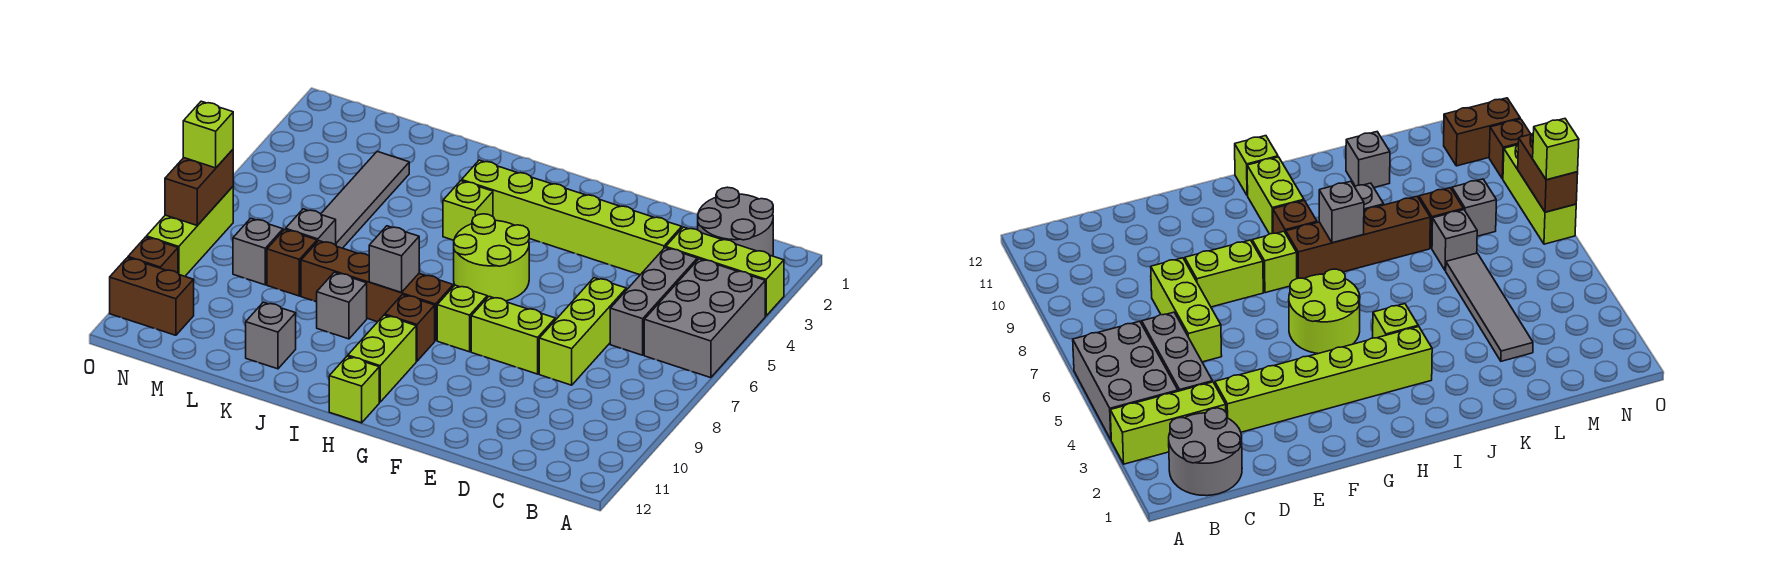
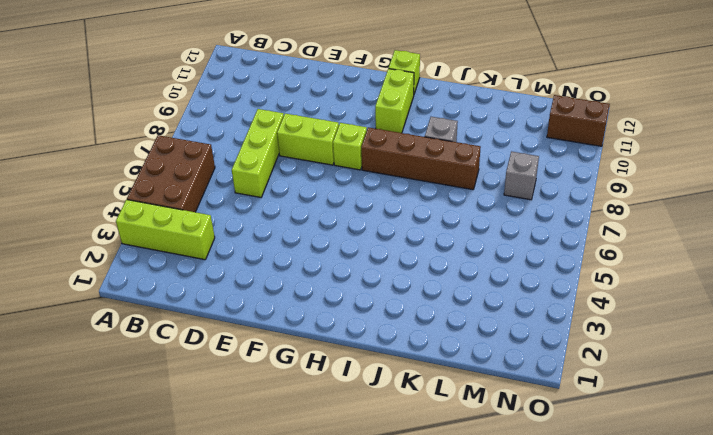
brown 2x3 brick [127,135,215,212] -> grey 2x3 brick [644,259,765,378]
none -> grey 2x2 round brick [698,187,773,256]
none -> grey 1x3 brick [610,248,697,355]
none -> lime 1x6 brick [462,160,682,275]

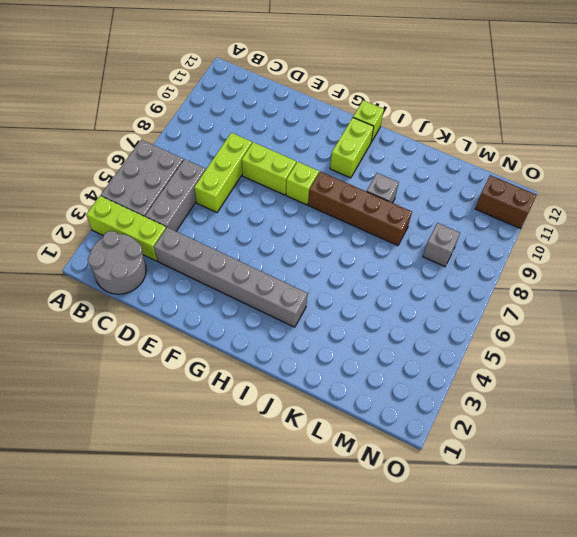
grey 1x6 brick [154,227,307,327] -> lime 1x6 brick [462,160,682,275]
none -> lime 2x2 round brick [454,214,529,301]
none -> brown 1x1 brick [385,295,435,361]
none -> lime 1x1 brick [443,181,493,240]

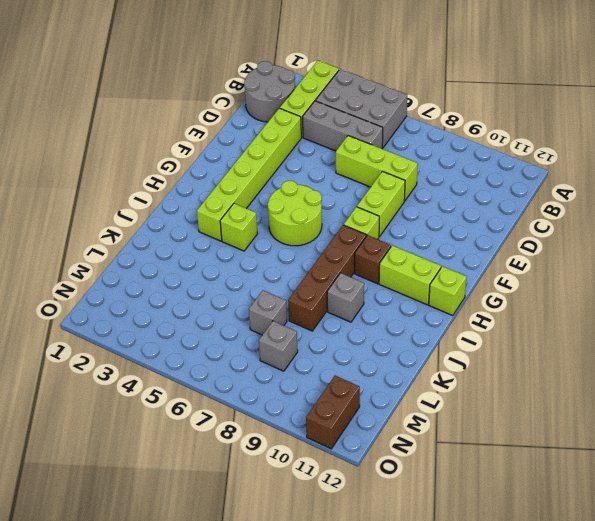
none -> grey 1x1 brick [246,302,296,369]
none -> grey 1x4 tile [321,151,409,248]
none -> brown 1x1 brick [267,230,317,296]

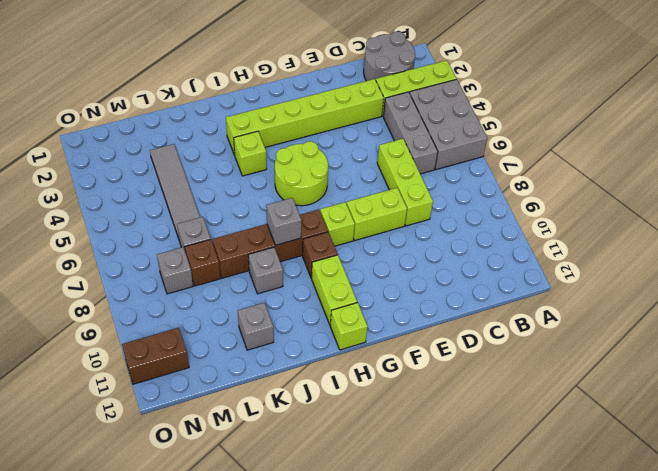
none -> lime 1x3 brick [146,187,233,276]
none -> brown 1x1 brick [128,237,178,273]
none -> brown 1x2 brick [165,150,233,225]

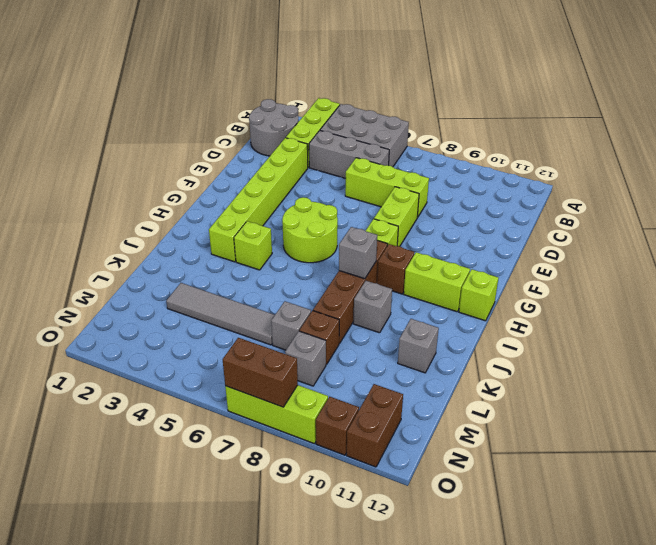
none -> lime 1x1 brick [183,101,233,168]

